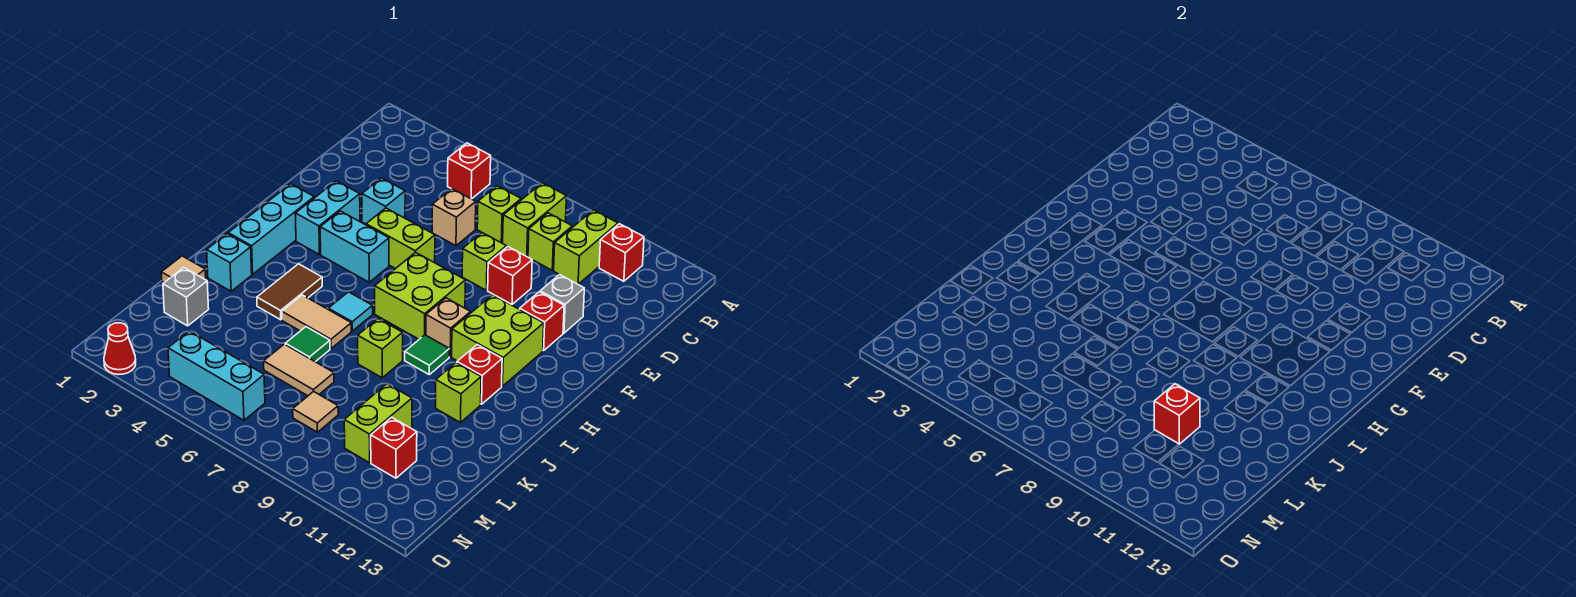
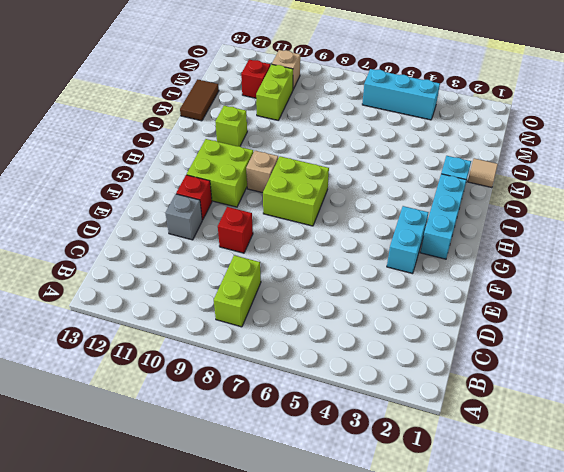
brown 1x2 tile [180,79,219,121] -> brown 1x2 tile moved to [257,264,322,320]
tan 1x1 brick [272,50,300,89] -> tan 1x1 brick moved to [432,189,476,246]
none -> red 1x1 brick [448,143,491,199]
none -> lime 1x2 brick [554,210,618,284]
none -> red 1x1 brick [599,224,644,281]
none -> lime 1x1 brick [477,186,521,243]

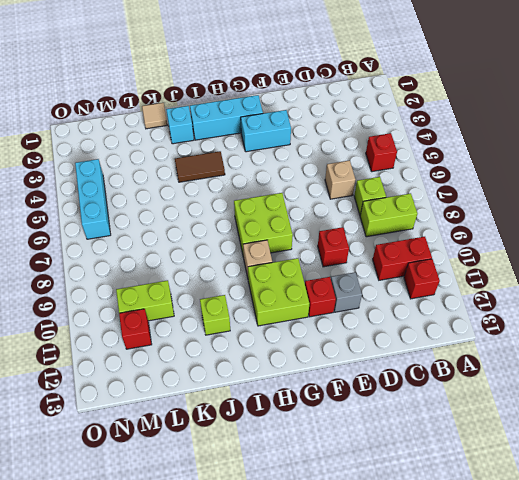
red 1x2 brick [373,237,432,280] -> lime 1x2 brick [554,210,618,284]
none -> lime 1x1 brick [528,213,572,270]
none -> cyan 1x1 brick [362,178,405,224]
none -> lime 1x1 brick [462,233,506,290]
none -> lime 1x2 brick [366,208,435,269]

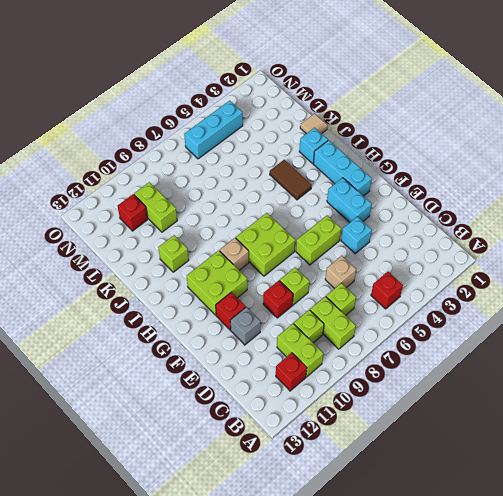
none -> cyan 1x2 brick [320,211,389,282]
none -> cyan 1x1 tile [328,292,373,331]
none -> green 1x1 tile [405,335,449,374]
none -> red 1x1 brick [457,345,502,404]

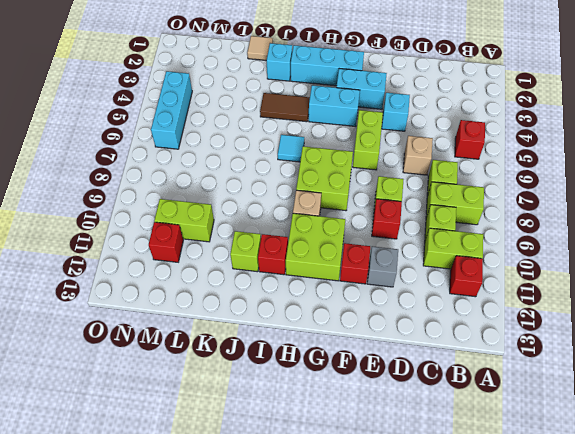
cyan 1x2 brick [309,85,360,126] -> cyan 1x2 brick turned to [320,211,389,282]
none -> green 1x1 tile [405,335,449,374]
none -> tan 1x2 tile [282,295,351,348]
none -> lime 1x1 brick [358,319,403,378]
none -> green 1x1 tile [285,327,330,362]

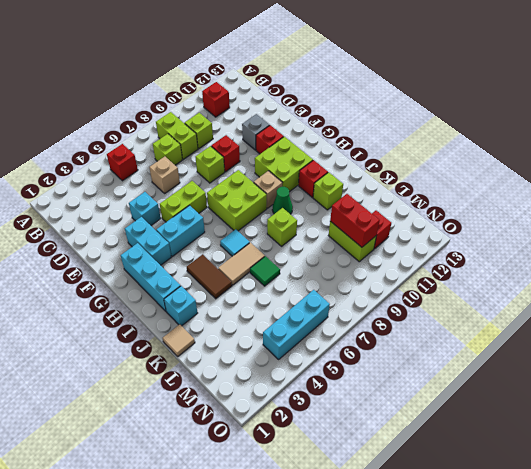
green 1x1 cone [272,187,293,214] -> green 1x1 tile [405,335,449,374]
red 1x2 brick [330,194,380,247] -> red 1x1 brick [1154,384,1200,444]
none -> lime 1x2 brick [554,210,618,284]
none -> grey 1x1 brick [163,268,209,326]
none -> tan 1x2 tile [264,344,334,396]
none -> tan 1x1 tile [293,391,338,432]

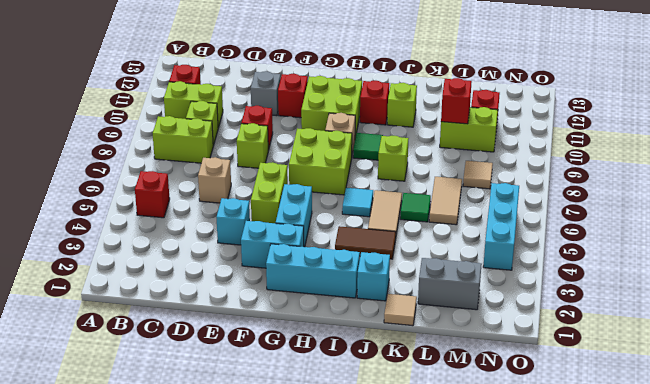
grey 1x2 brick [418,258,482,310] -> grey 1x1 brick [163,268,209,326]
none -> lime 1x1 brick [477,186,521,243]
none -> red 1x1 cone [104,323,136,375]

